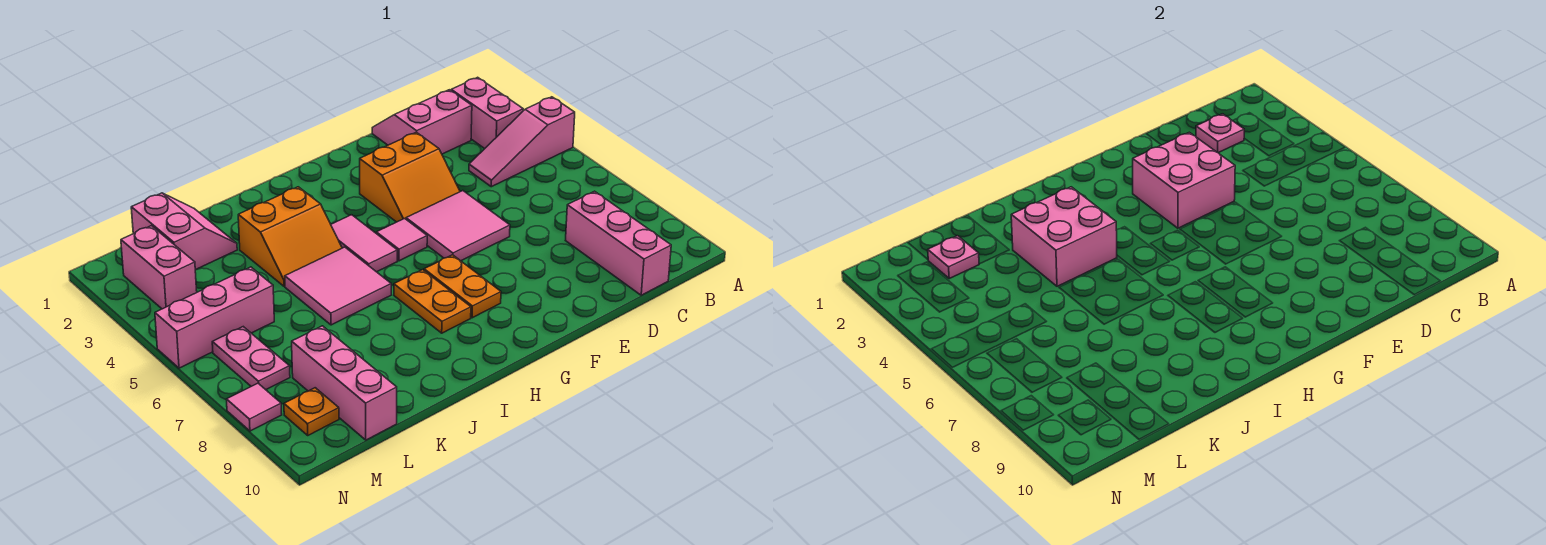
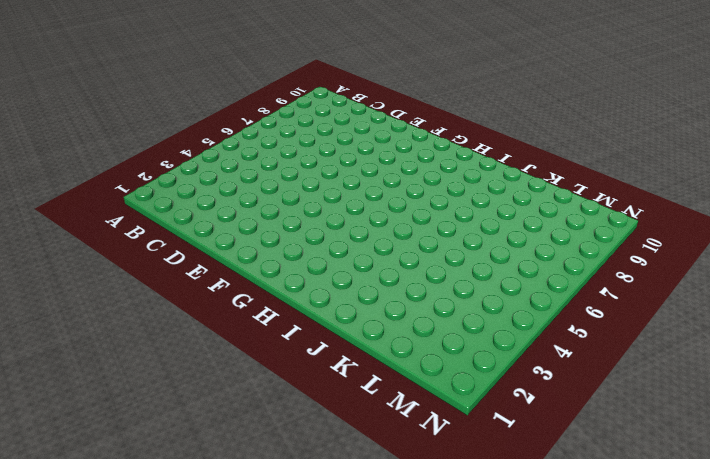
none -> pink 1x3 slope [469,97,575,187]
none -> pink 1x2 brick [451,77,523,149]
none -> pink 2x2 slope [372,90,472,154]

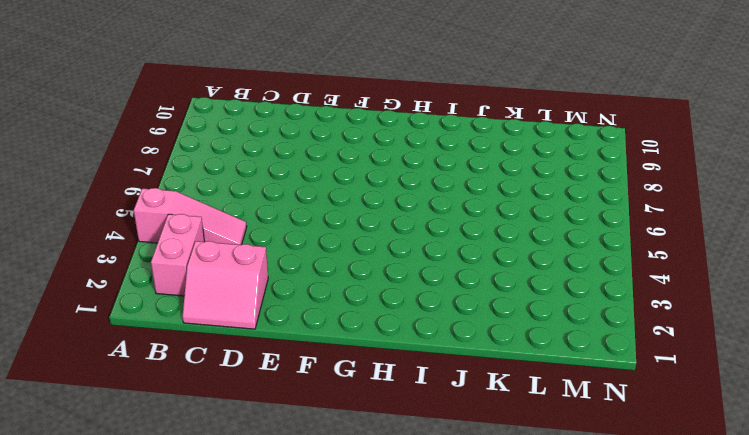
none -> pink 1x3 brick [566,191,671,295]
none -> orange 2x2 slope [360,132,460,222]
none -> pink 2x2 tile [406,191,510,261]

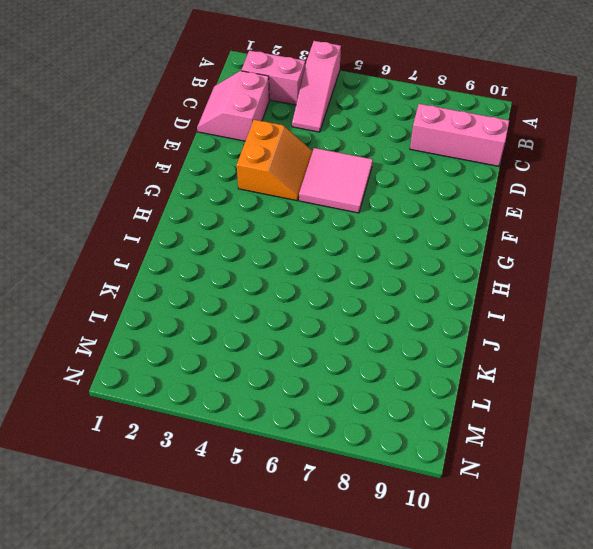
none -> pink 1x1 tile [376,219,427,261]
none -> orange 1x2 plate [424,255,501,318]
none -> pink 1x2 tile [331,215,397,272]

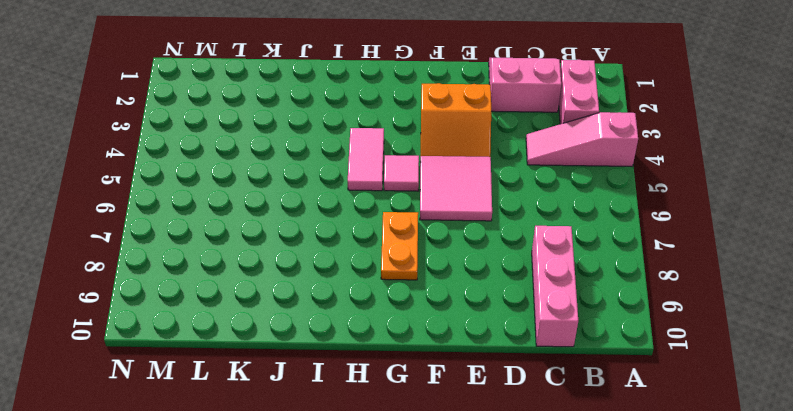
none -> orange 1x2 plate [394,270,471,333]
none -> orange 2x2 slope [238,187,342,286]
none -> pink 2x2 tile [285,247,391,325]

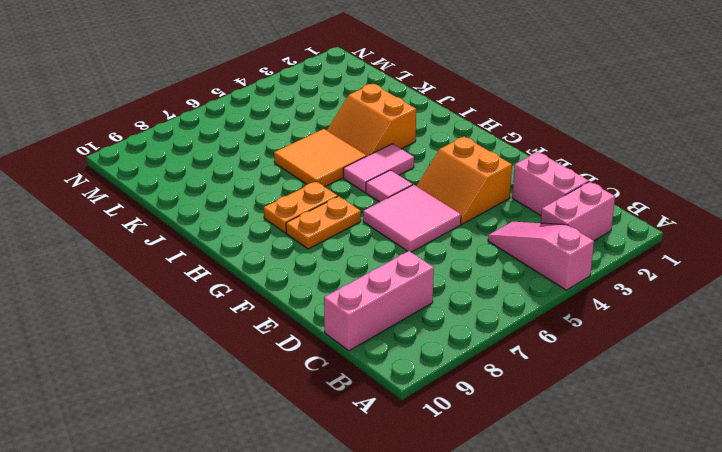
orange 2x2 tile [274,129,367,187] -> pink 2x2 tile [285,247,391,325]
none -> pink 2x2 slope [131,193,237,270]
none -> pink 1x3 brick [155,267,274,368]
none -> pink 1x3 brick [292,326,397,440]

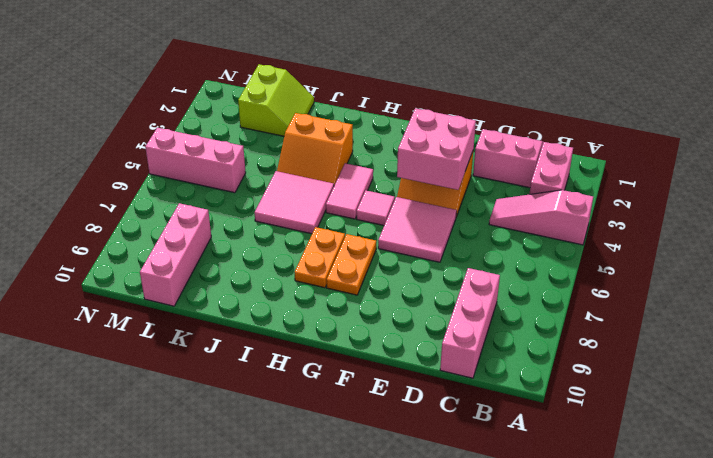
lime 2x2 slope [238,64,314,136] -> pink 2x2 slope [131,193,237,270]
none -> pink 1x2 brick [121,226,197,309]
none -> pink 1x2 plate [212,327,290,390]
none -> orange 1x1 plate [284,388,339,435]

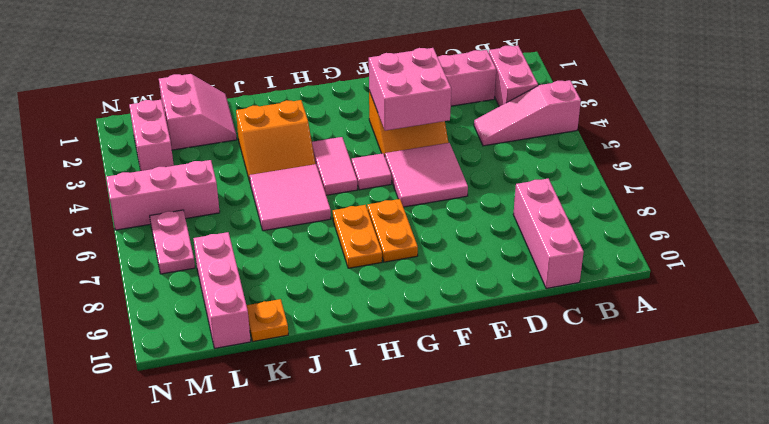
orange 1x1 plate [246,299,288,342] -> orange 1x1 plate moved to [284,388,339,435]
none -> pink 1x1 tile [226,383,282,431]
none -> pink 1x1 plate [1196,114,1244,153]
none -> pink 2x2 brick [1011,187,1117,286]

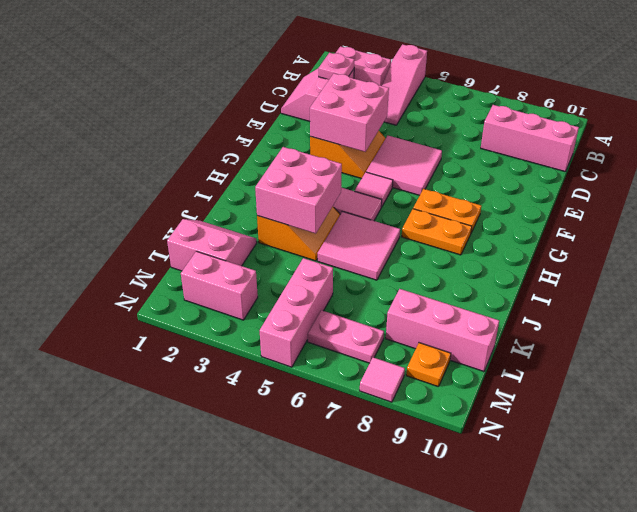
none -> pink 1x1 plate [928,236,979,278]

